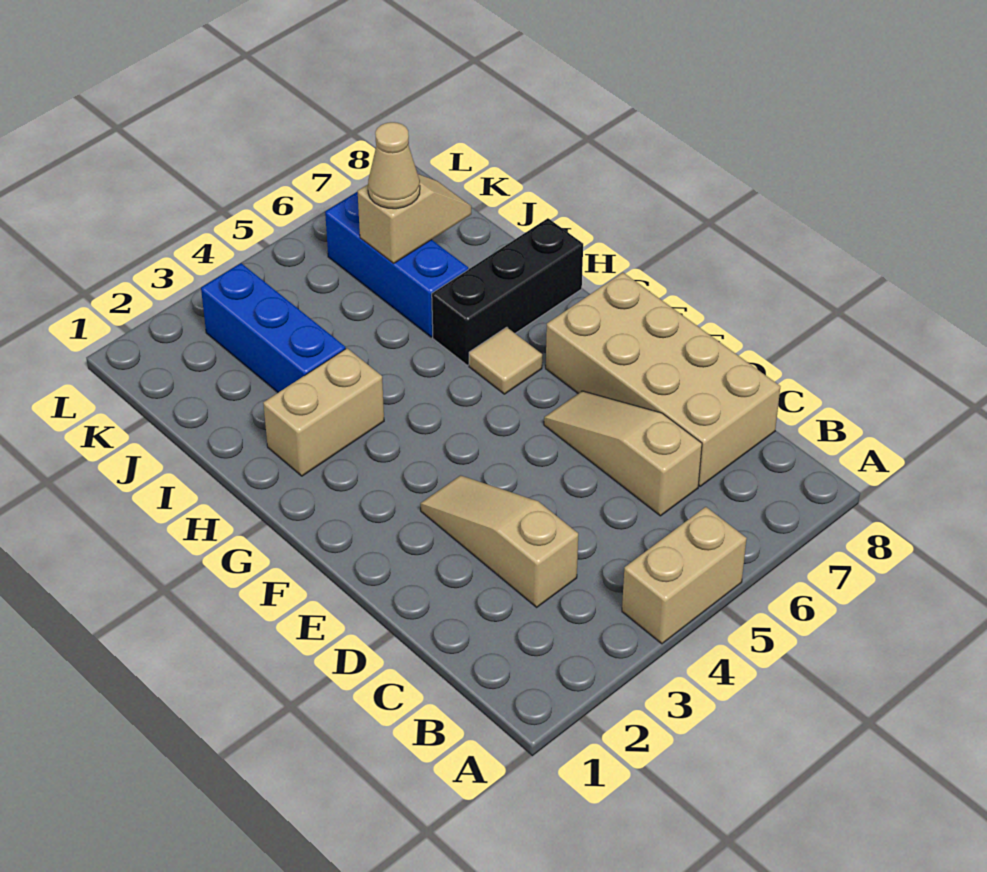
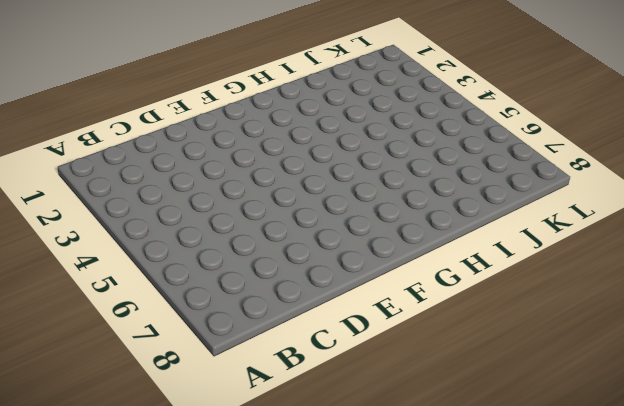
none -> tan 1x2 brick [622,507,747,644]
none -> tan 1x3 slope [420,475,578,607]

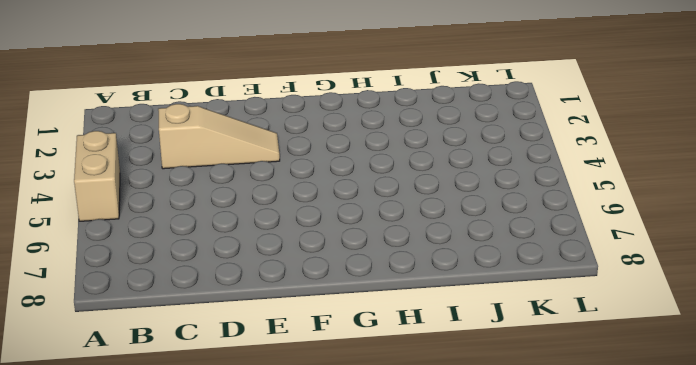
none -> tan 1x3 slope [544,391,702,516]
none -> tan 2x4 brick [546,273,780,487]

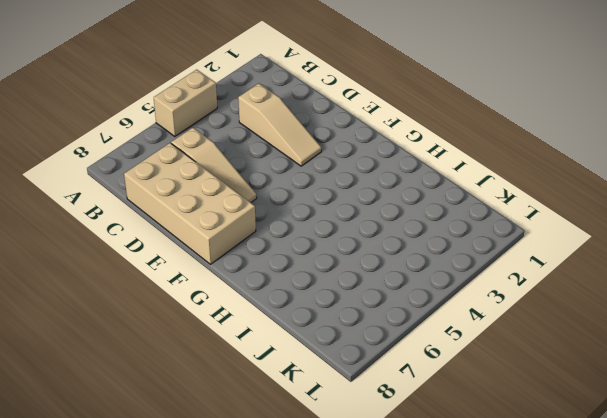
none -> tan 1x1 tile [469,327,542,394]
none -> tan 1x2 brick [263,348,384,476]

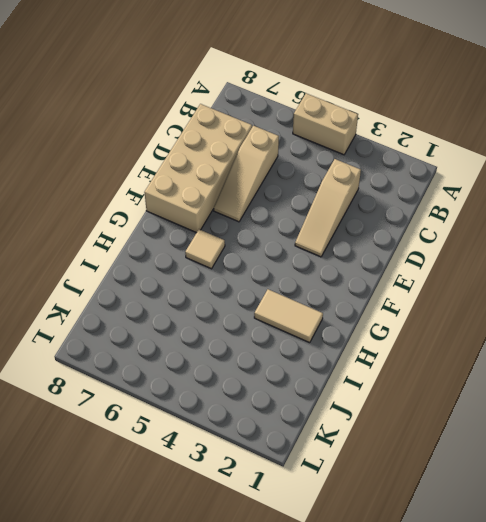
tan 1x2 tile [254,289,323,343] -> tan 1x2 brick [263,348,384,476]
none -> black 1x3 brick [432,218,583,365]
none -> blue 1x3 brick [201,263,345,392]

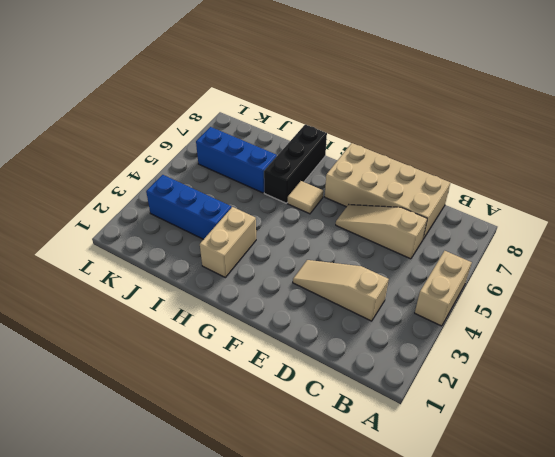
none -> tan 1x2 slope [358,174,471,264]
none -> tan 1x1 cone [368,122,420,209]

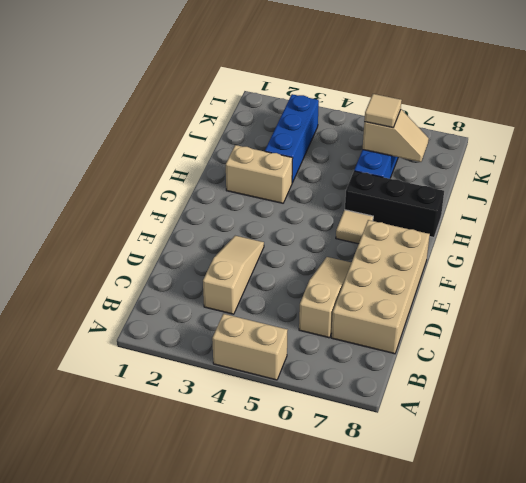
tan 1x1 tile [364,94,402,128] -> tan 1x1 cone [368,122,420,209]

